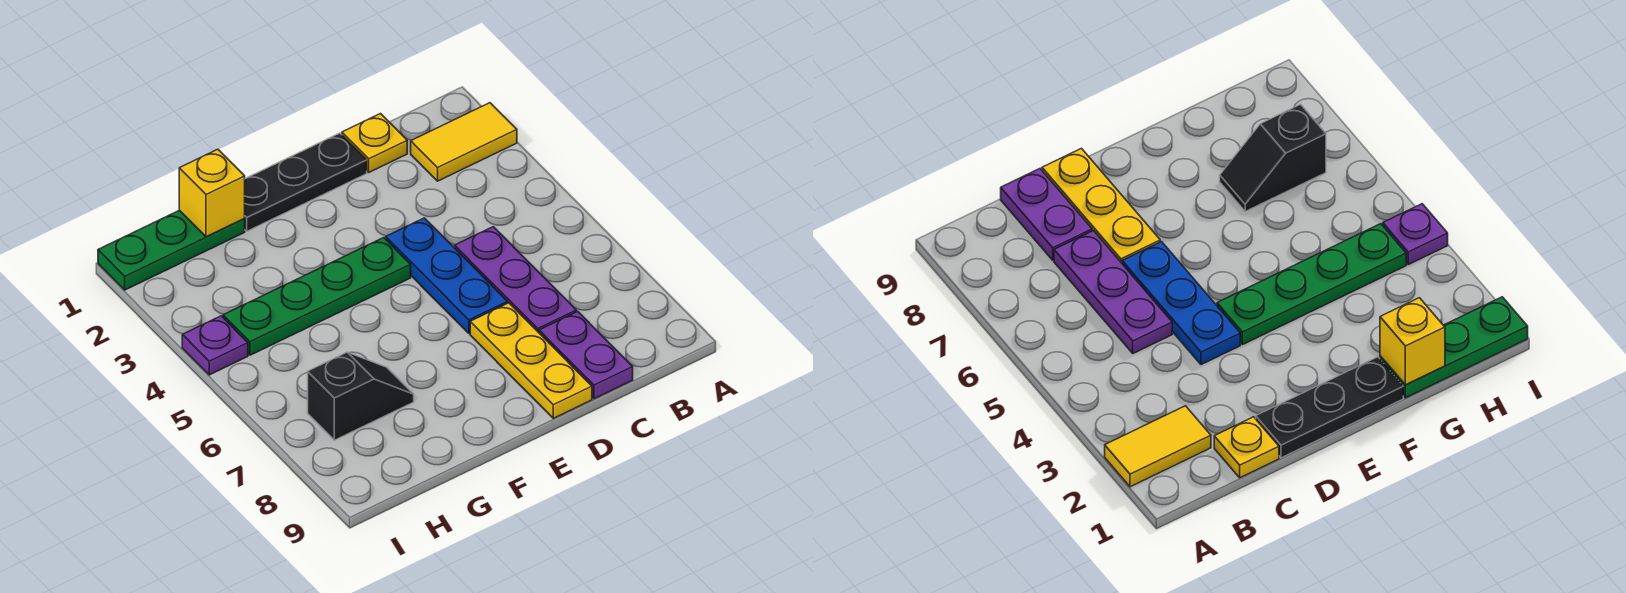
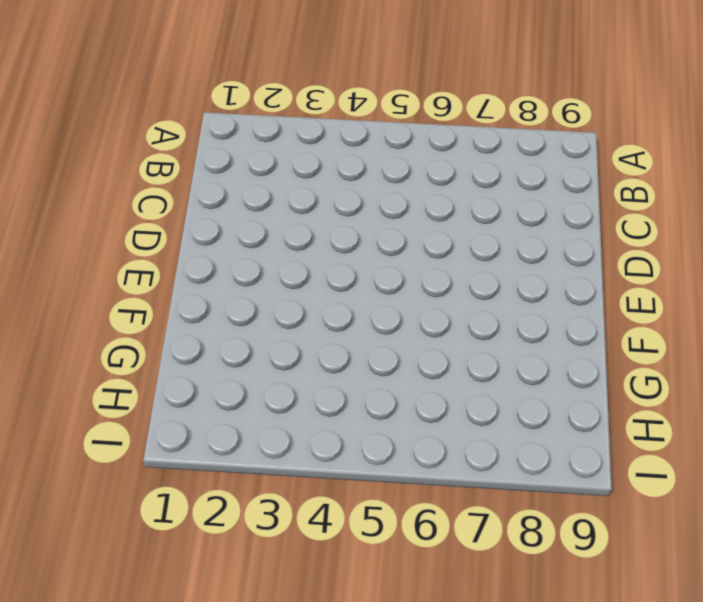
none -> yellow 1x2 tile [411,103,517,181]
none -> yellow 1x1 plate [342,114,407,172]
none -> purple 1x3 plate [455,227,576,332]

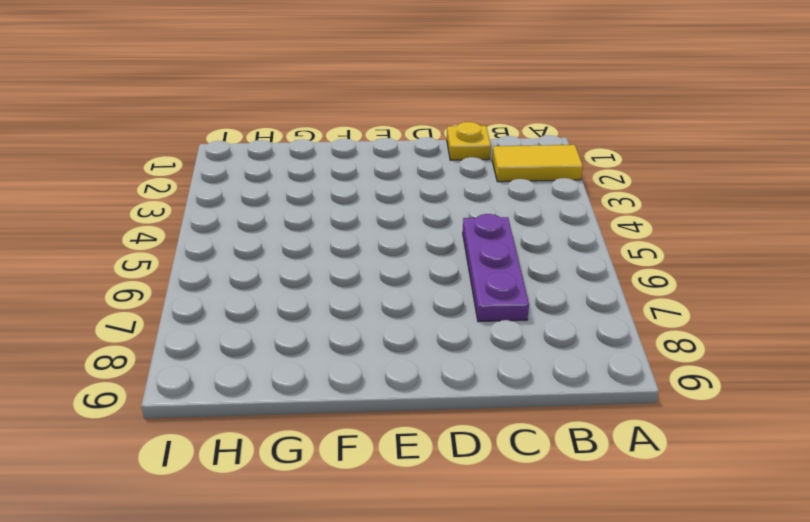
none -> purple 1x2 plate [539,311,633,399]
none -> black 1x3 plate [244,133,367,231]
none -> blue 1x3 plate [386,218,508,333]

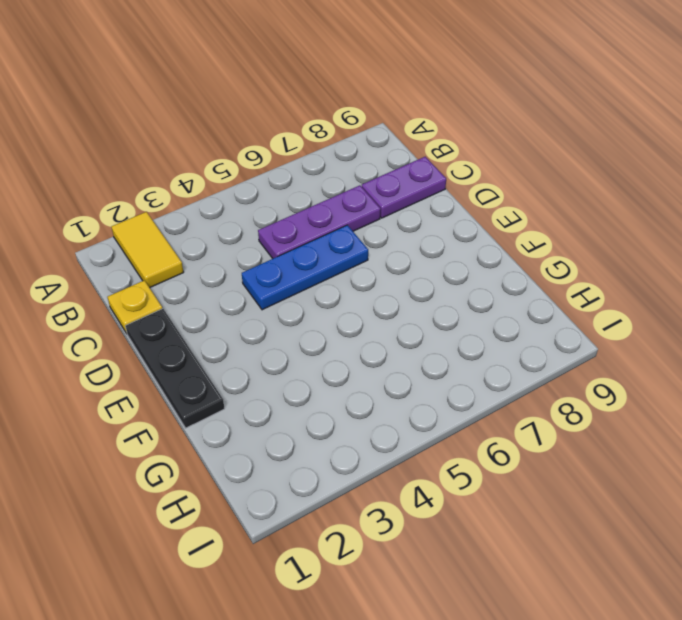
none -> yellow 1x3 plate [470,303,592,418]
none -> green 1x4 plate [223,238,411,355]
none -> green 1x3 plate [98,210,245,290]

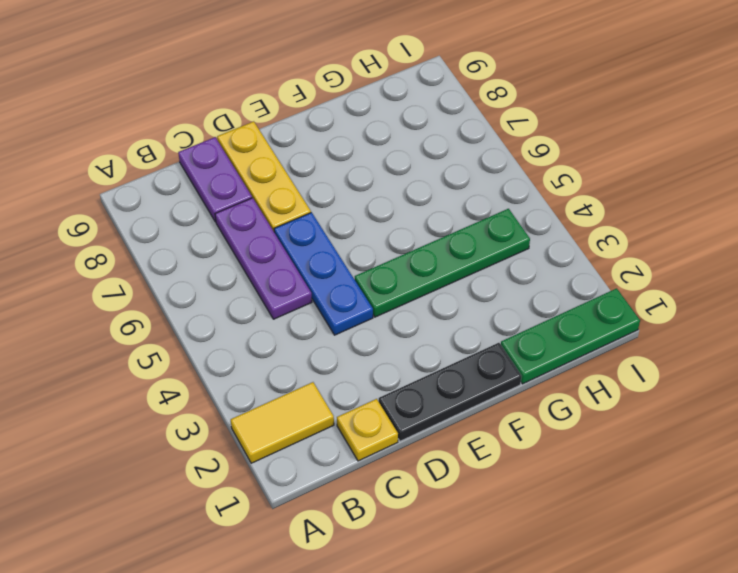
none -> black 1x2 slope [308,352,414,440]
none -> purple 1x1 plate [182,316,248,375]
none -> yellow 1x1 brick [179,149,245,237]

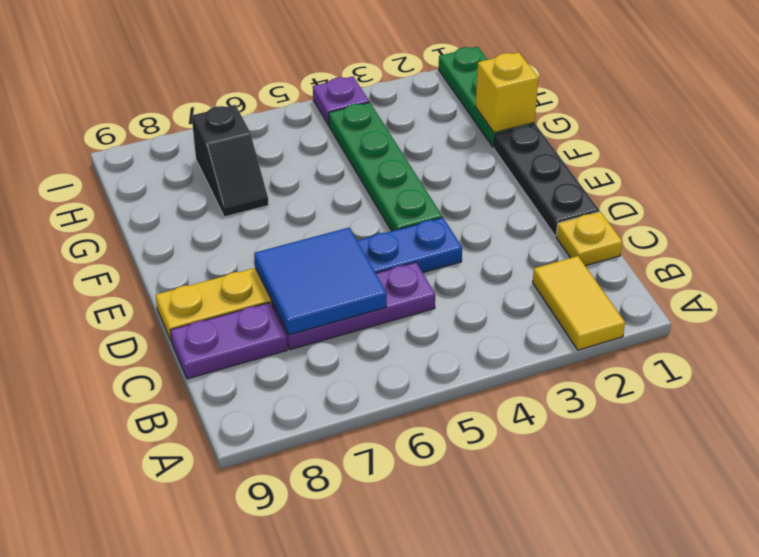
blue 2x2 tile [254,228,387,335] -> none

